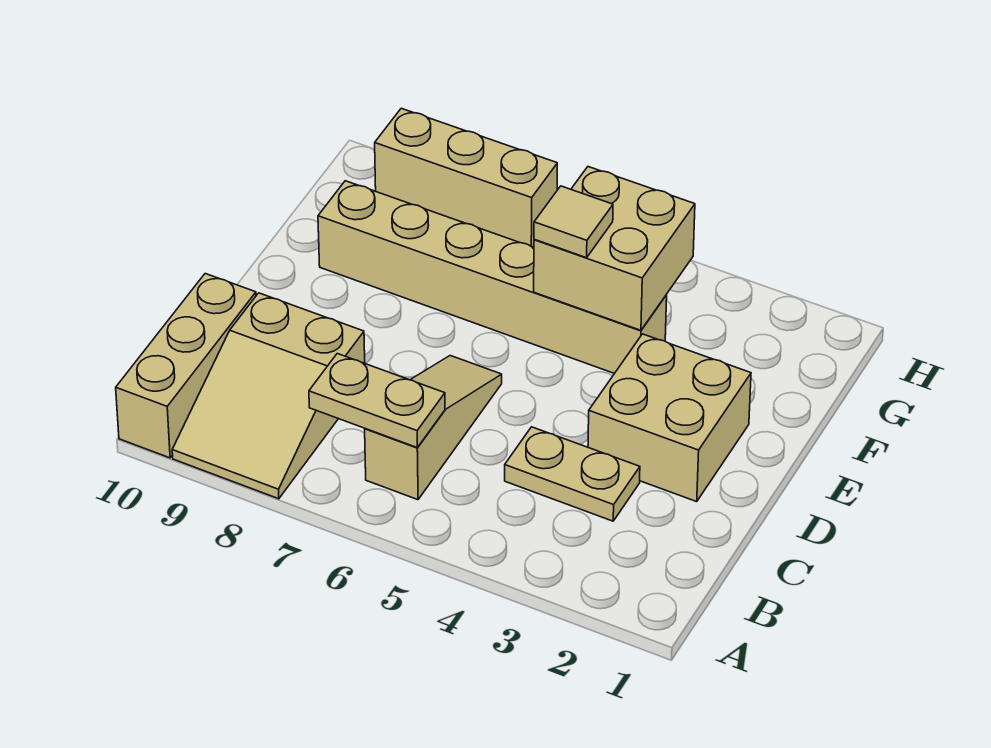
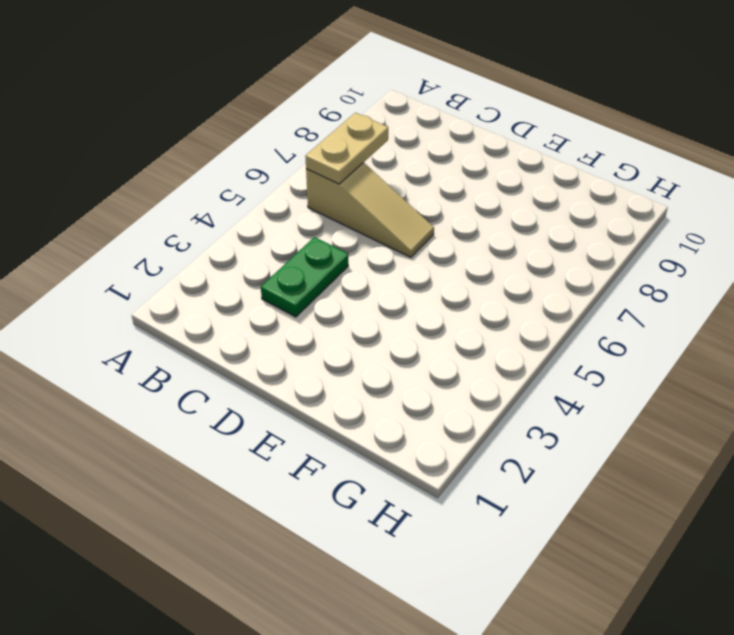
green 1x2 plate [261,237,348,317] -> tan 1x2 plate [505,427,640,521]
none -> tan 2x3 slope [172,293,365,499]
none -> tan 1x3 brick [116,274,256,458]

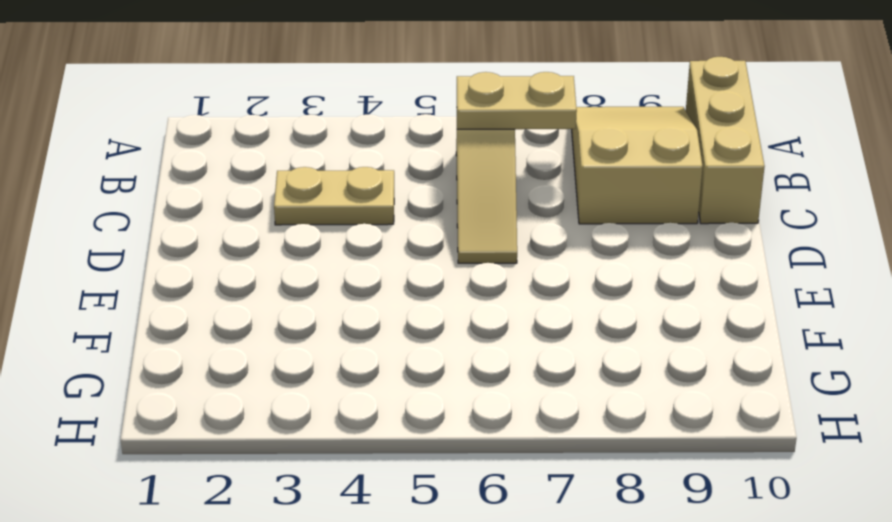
none -> tan 2x2 brick [588,334,751,502]
none -> tan 1x6 brick [318,181,667,373]

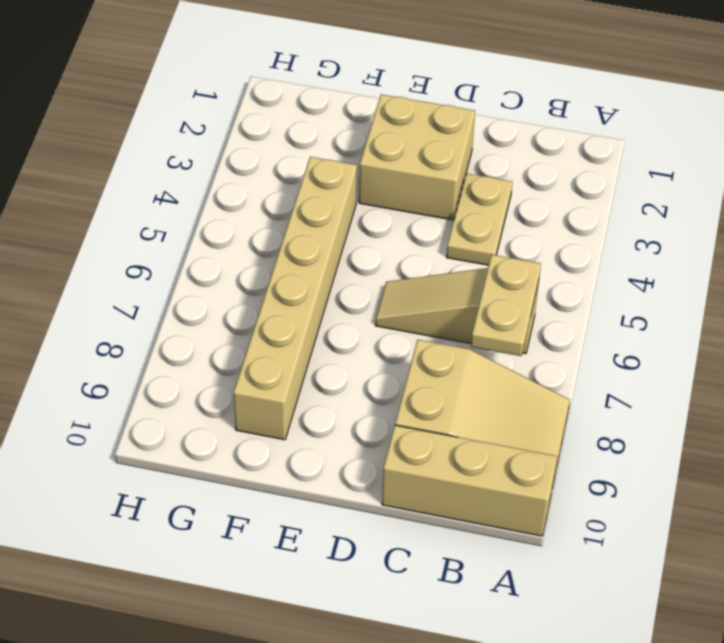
none -> tan 1x3 brick [375,108,557,247]
none -> tan 2x2 brick [534,167,695,330]

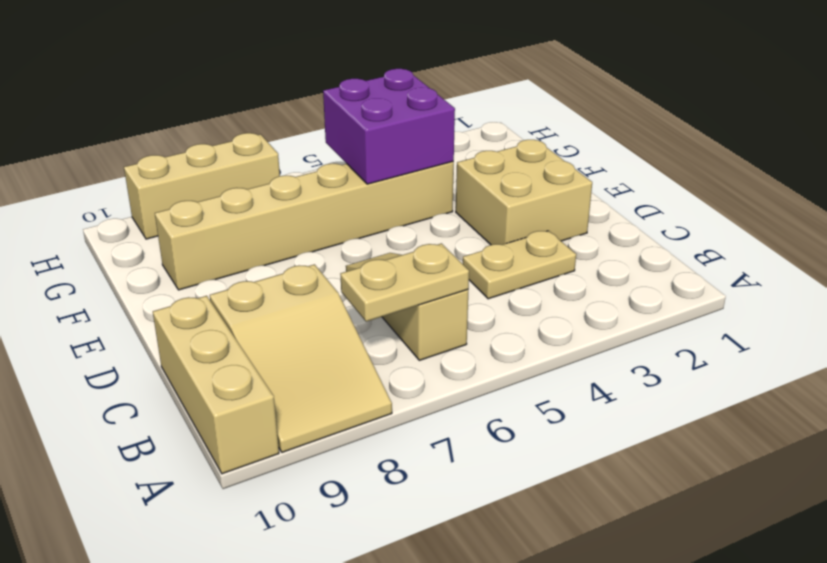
purple 2x2 brick [323,69,455,184] -> tan 2x2 brick [534,167,695,330]
none -> tan 1x1 tile [534,186,613,258]

